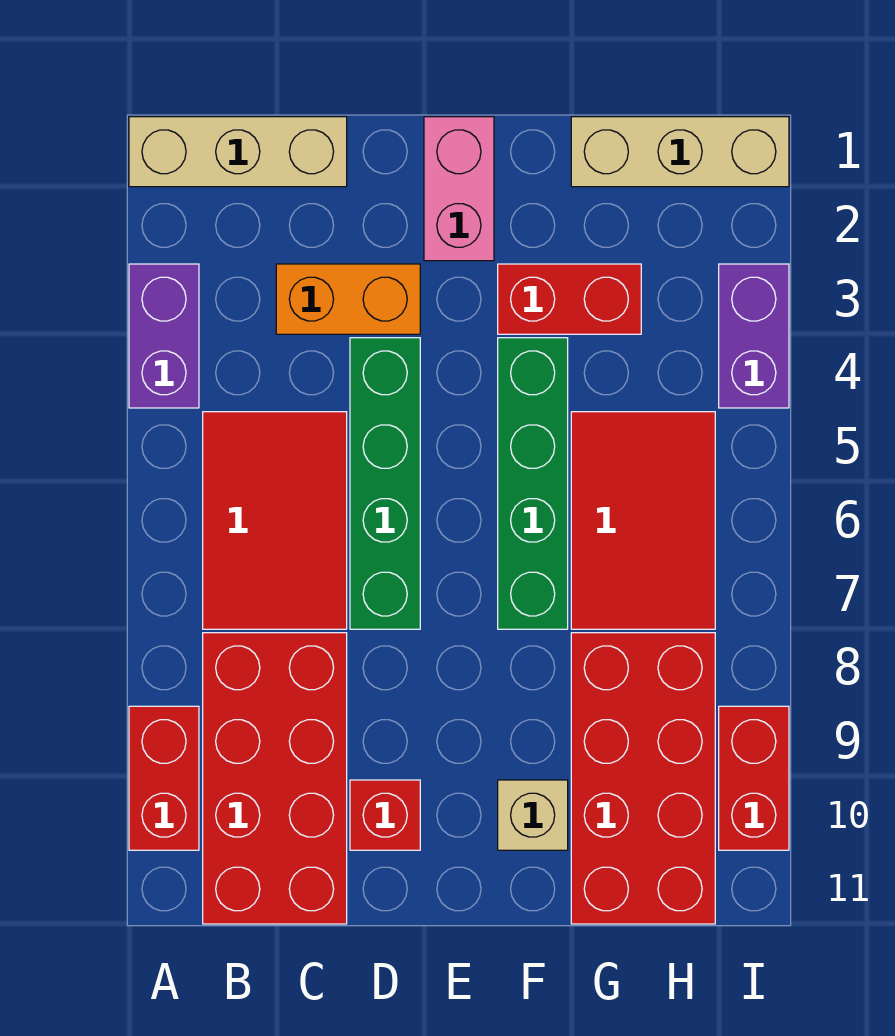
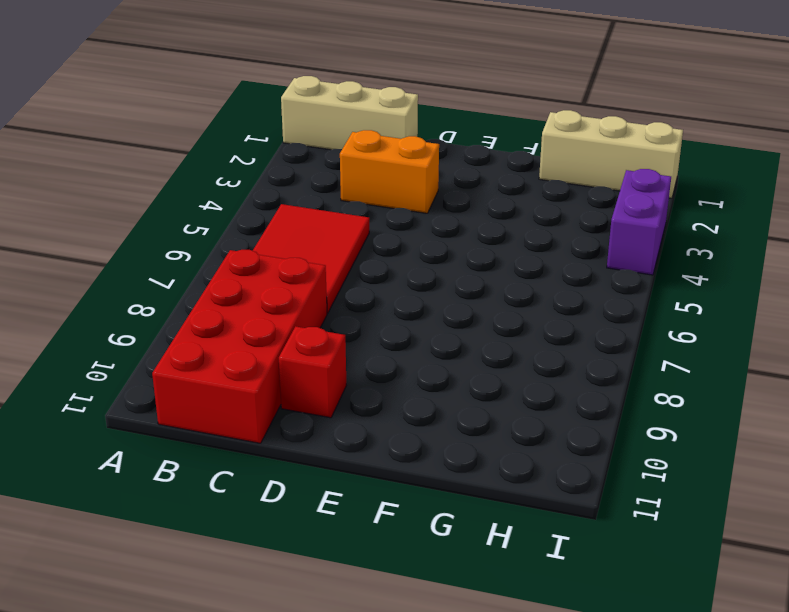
none -> purple 1x2 brick [129,264,199,408]
none -> red 1x2 brick [129,706,199,850]
none -> green 1x4 brick [350,338,420,629]

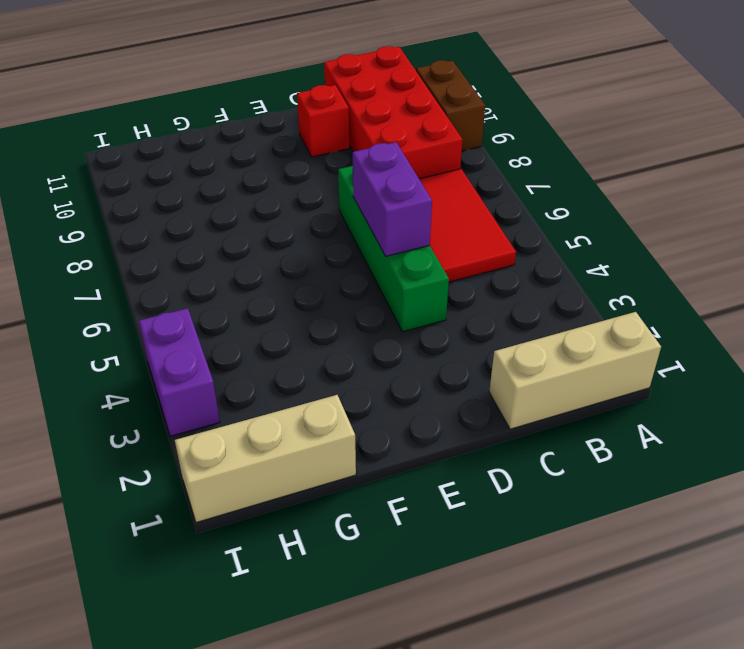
brown 1x2 brick [416,60,485,151] -> red 1x2 brick [129,706,199,850]
purple 1x2 brick [353,142,432,256] -> purple 1x2 brick moved to [129,264,199,408]
none -> orange 1x2 brick [276,264,420,334]
none -> pink 1x2 brick [424,117,494,261]
none -> red 1x2 brick [498,264,641,334]

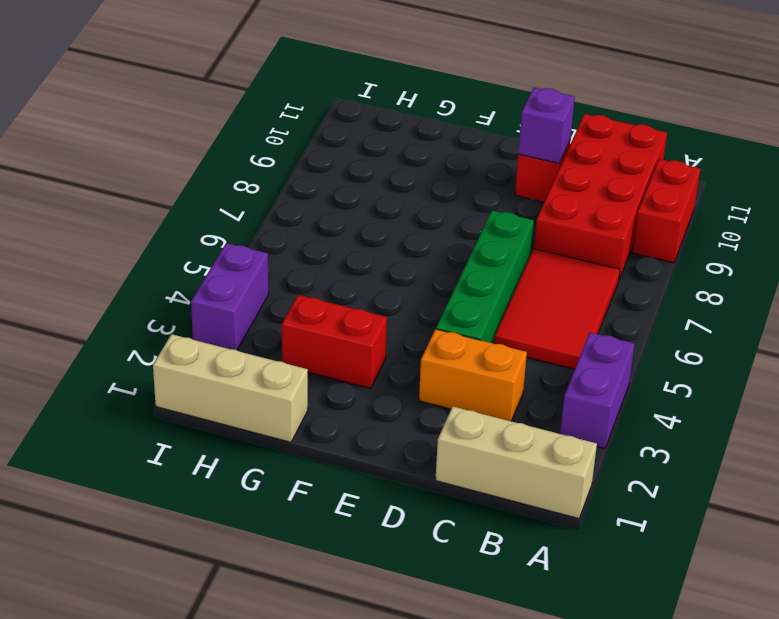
purple 1x1 brick [518,88,575,163] -> none
none -> pink 1x2 brick [424,117,494,261]
none -> green 1x4 brick [498,338,568,629]
none -> tan 1x1 brick [498,780,568,850]

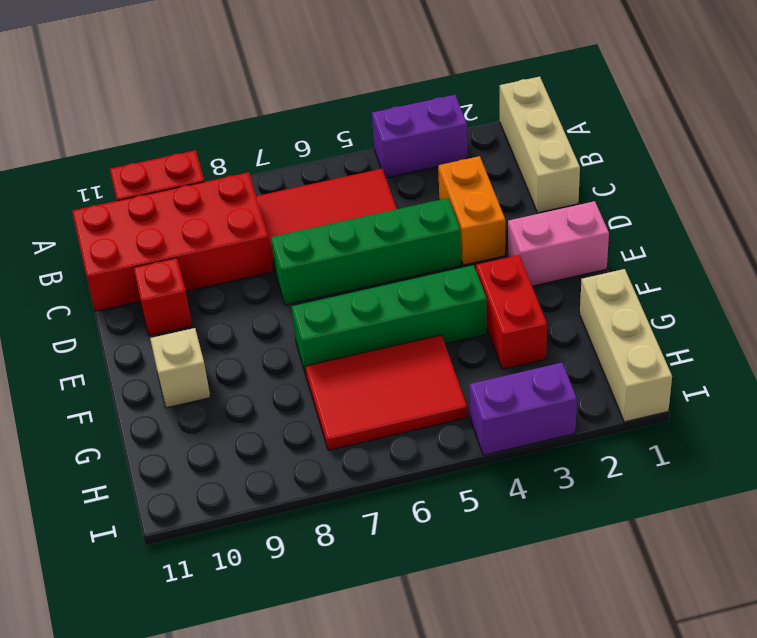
none -> red 2x4 brick [571,633,715,924]
none -> red 1x2 brick [719,706,789,850]

